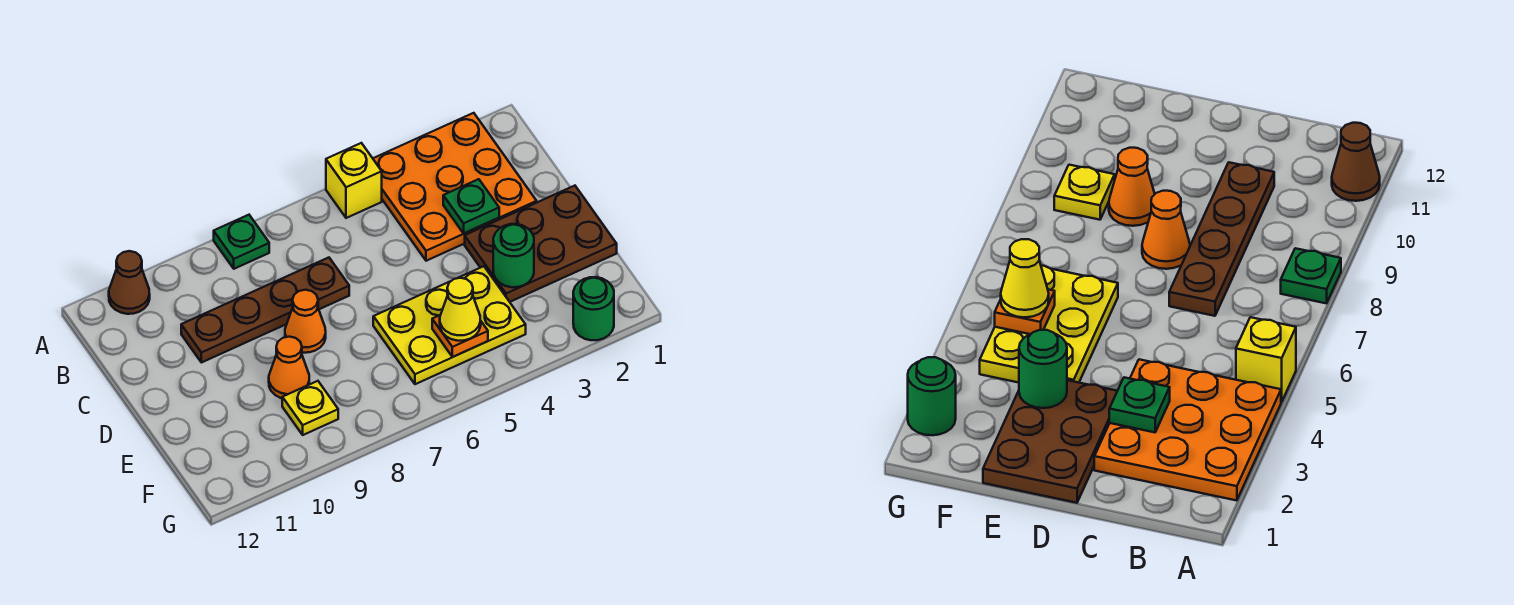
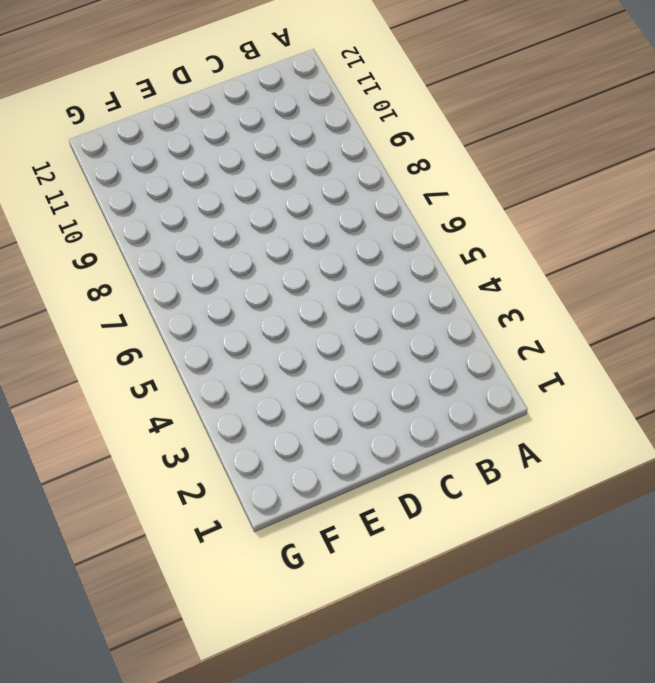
none -> orange 3x3 plate [373,113,537,261]
none -> yellow 1x1 brick [326,143,382,218]
none -> green 1x1 plate [214,215,269,269]

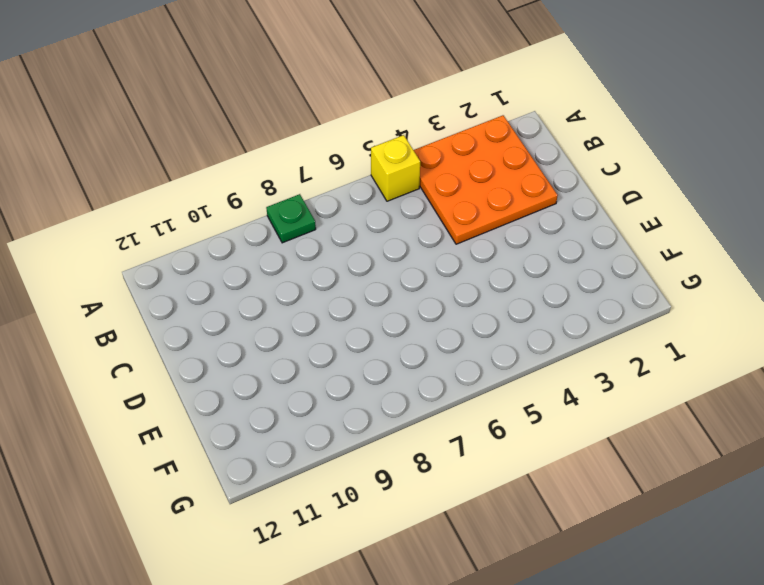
none -> brown 1x1 cone [109,251,150,314]
none -> brown 1x4 plate [181,258,349,363]
none -> brown 2x3 plate [465,186,617,302]

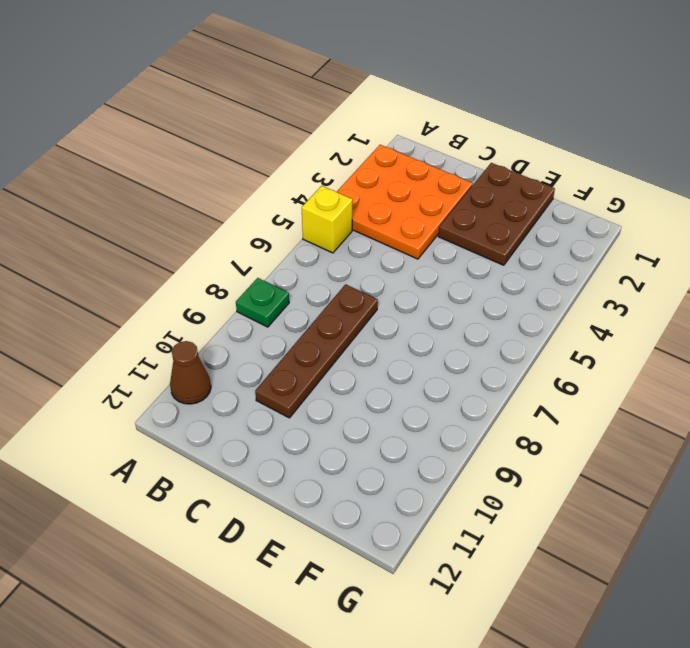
none -> orange 1x1 cone [285,290,326,353]
none -> yellow 2x3 plate [373,266,526,384]
none -> orange 1x1 cone [269,337,309,398]

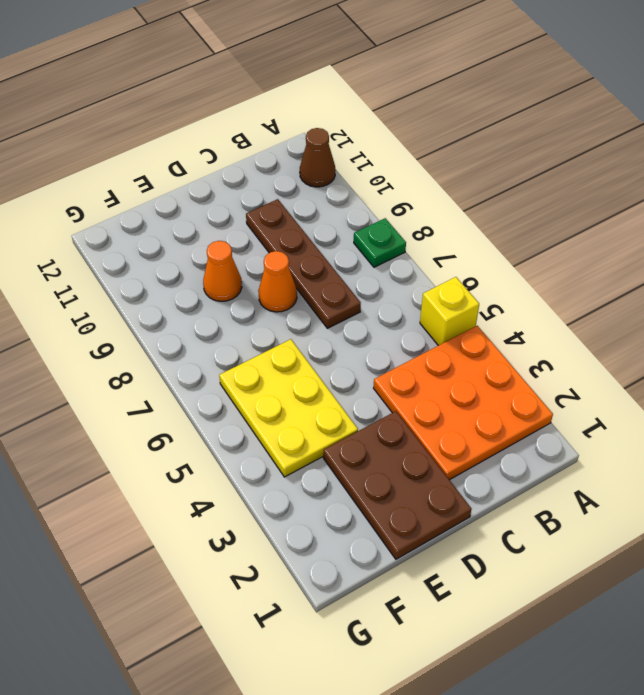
none -> yellow 1x1 plate [282,381,338,435]
none -> green 1x1 round brick [573,277,614,340]
none -> green 1x1 plate [443,179,499,233]

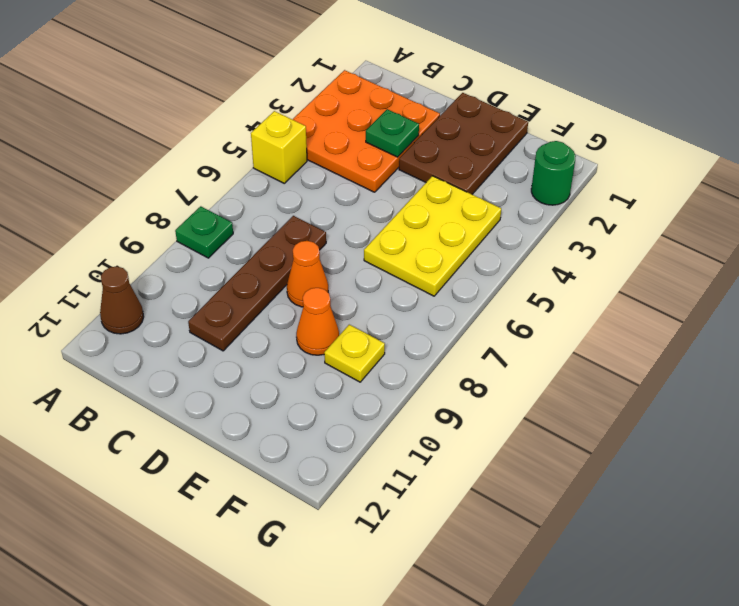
none -> green 1x1 round brick [493,224,534,287]
none -> orange 1x1 plate [432,315,488,357]
none -> yellow 1x1 cone [440,278,481,341]

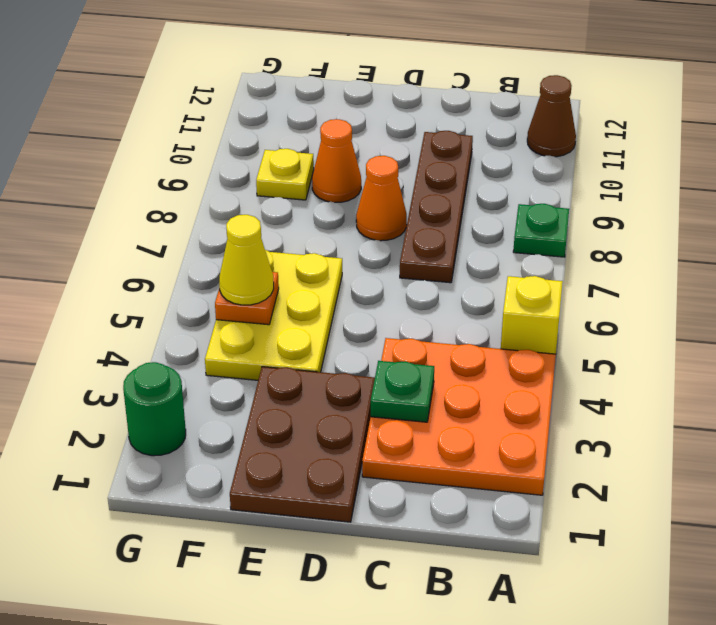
none -> green 1x1 round brick [493,224,534,287]

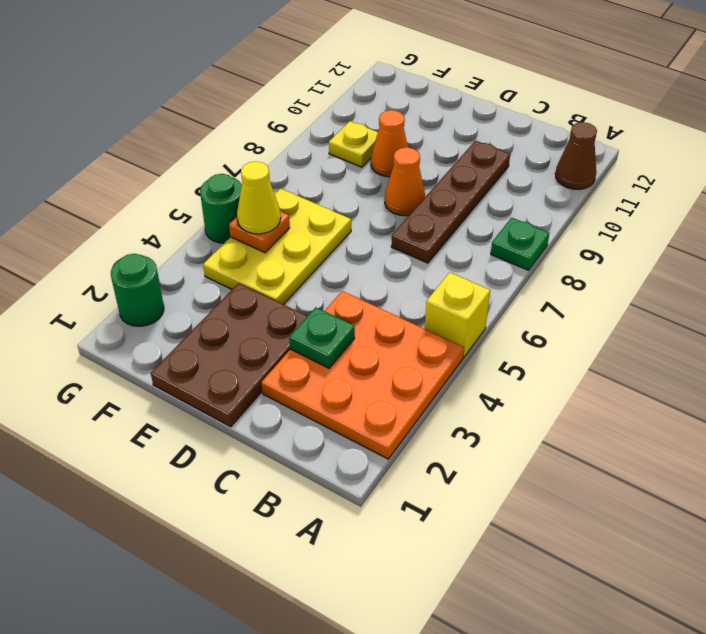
green 1x1 round brick [200,174,242,243] -> green 1x1 round brick moved to [493,224,534,287]

